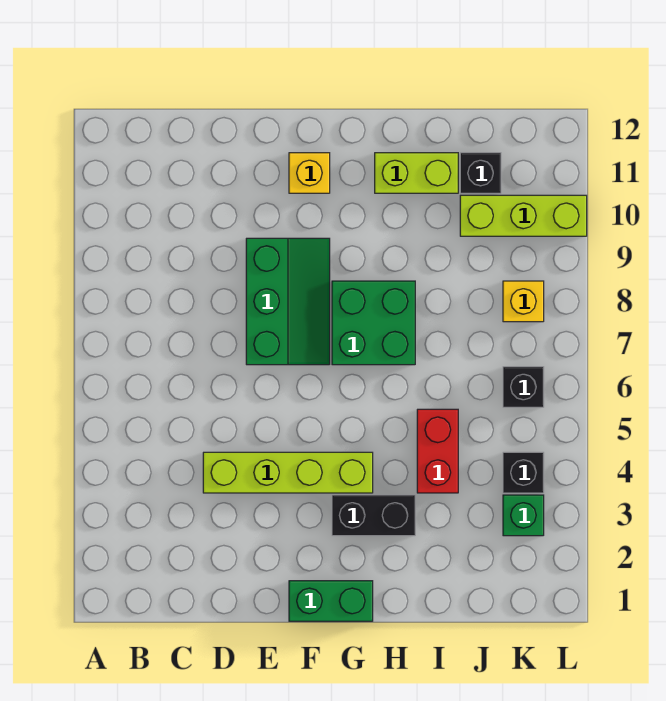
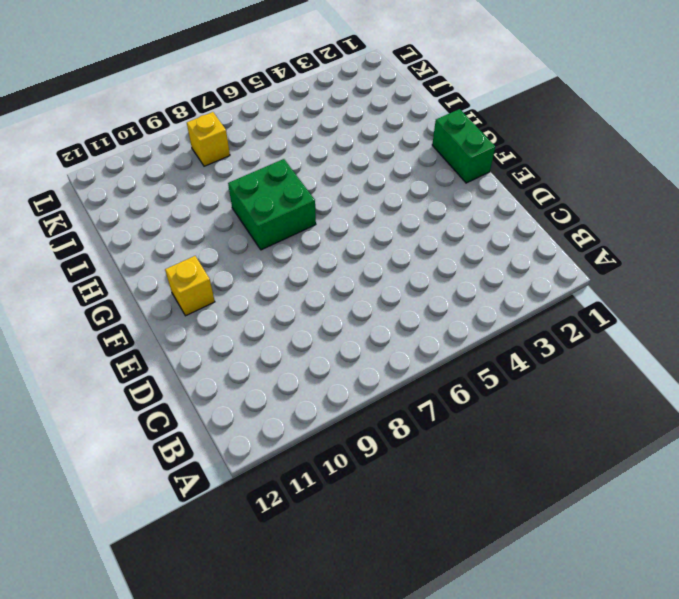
none -> lime 1x4 brick [203,452,373,493]
none -> green 2x3 slope [246,238,330,365]
none -> black 1x2 brick [332,495,415,536]

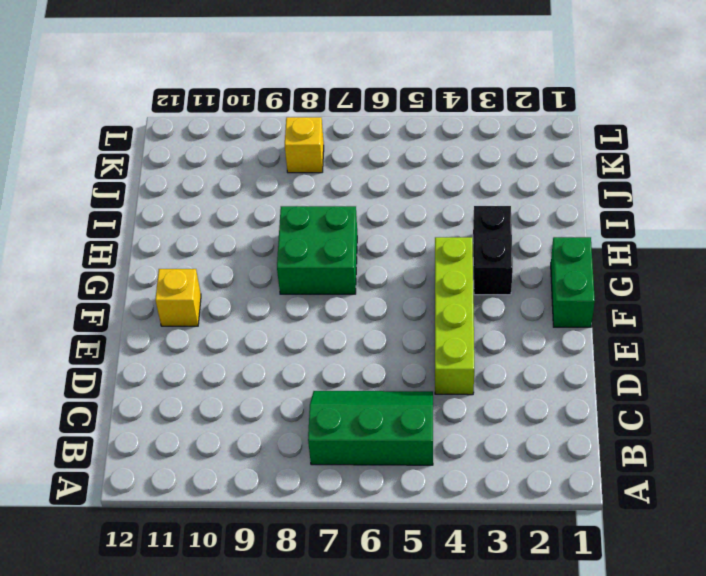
green 2x3 slope [308,391,433,465] -> green 2x3 slope moved to [246,238,330,365]
none -> lime 1x2 brick [375,153,458,193]
none -> red 1x2 brick [417,409,458,493]
none -> lime 1x3 brick [460,195,587,236]

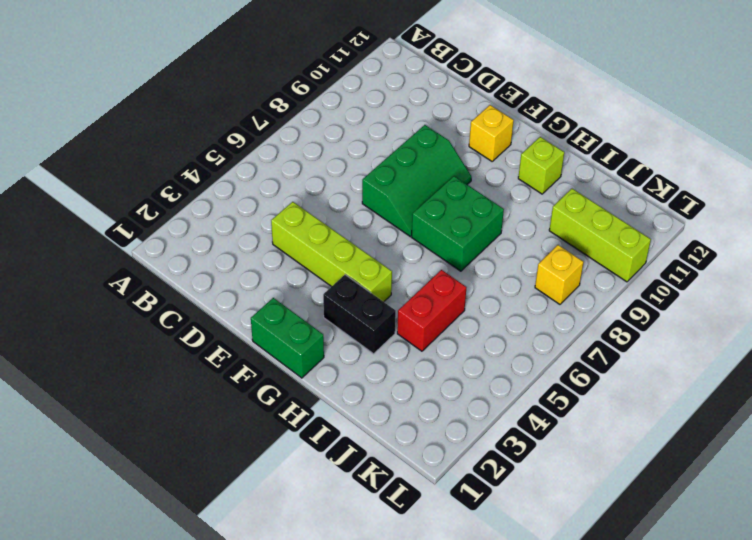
lime 1x1 brick [518,137,564,194] -> lime 1x2 brick [375,153,458,193]
none -> black 1x1 brick [460,153,501,193]
none -> green 1x1 brick [503,495,544,536]
none -> black 1x1 brick [503,452,544,493]

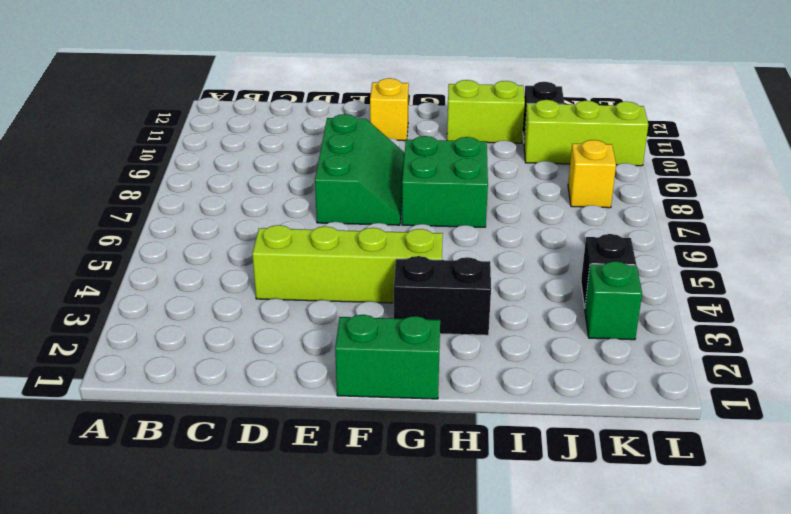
none -> red 1x2 brick [417,409,458,493]
none -> black 1x1 brick [503,367,544,407]

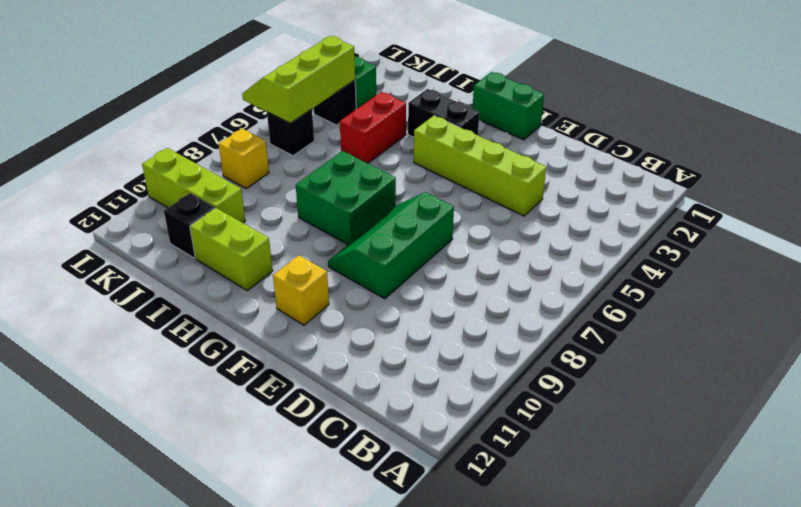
lime 2x3 slope [242,36,355,123] -> none

